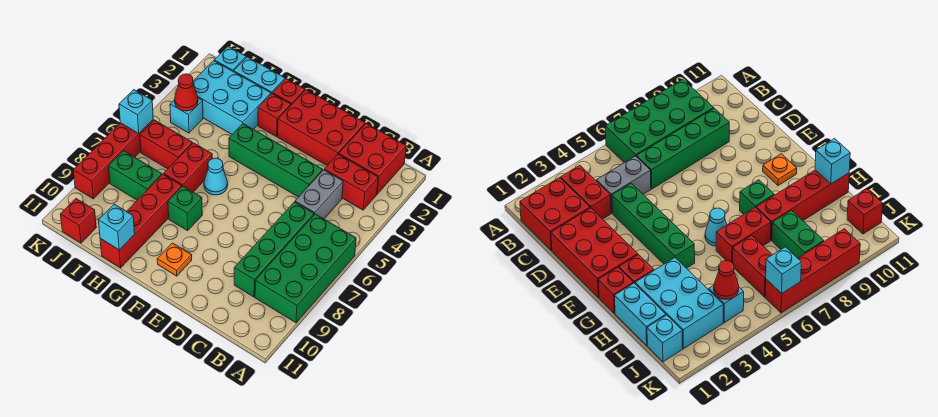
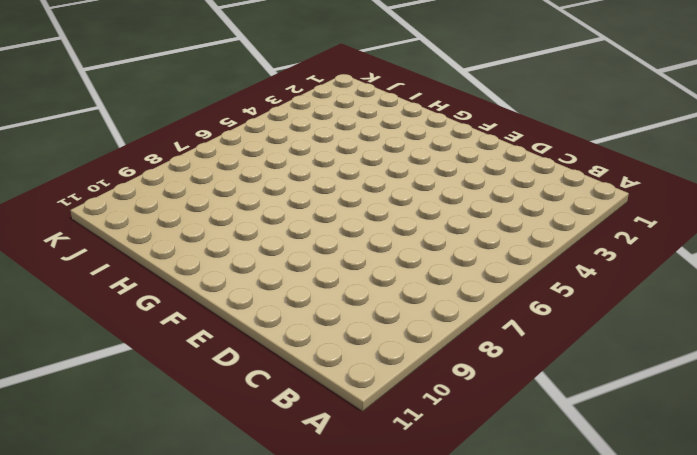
none -> green 2x4 brick [255,214,356,323]
none -> red 2x2 brick [339,123,406,194]
none -> red 1x2 brick [324,154,378,210]

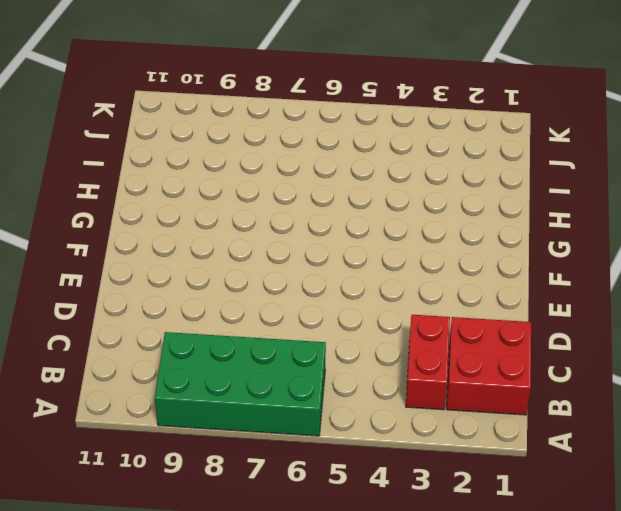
none -> grey 1x2 brick [295,170,343,219]
none -> green 1x4 brick [234,202,314,297]
none -> red 2x3 brick [278,90,365,166]

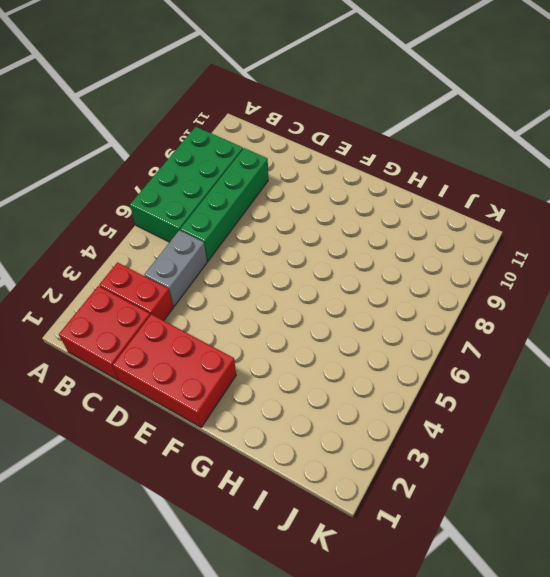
none -> green 1x4 brick [229,124,323,197]
none -> orange 1x1 plate [157,243,192,276]
none -> red 1x1 brick [273,79,305,105]

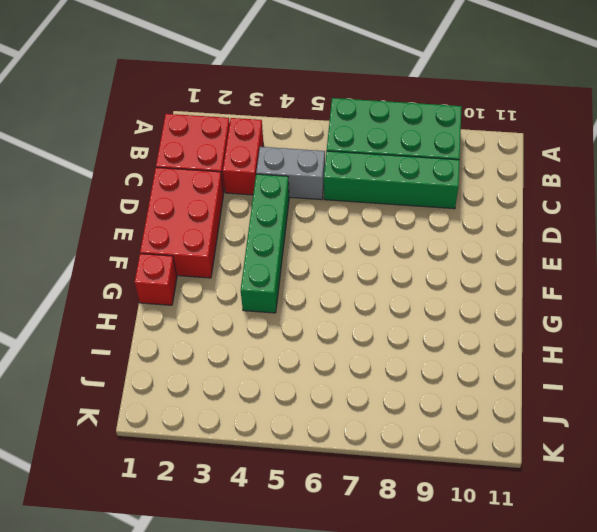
none -> orange 1x1 plate [157,243,192,276]
none -> red 1x1 brick [258,93,291,137]
none -> cyan 1x1 cone [204,158,228,195]

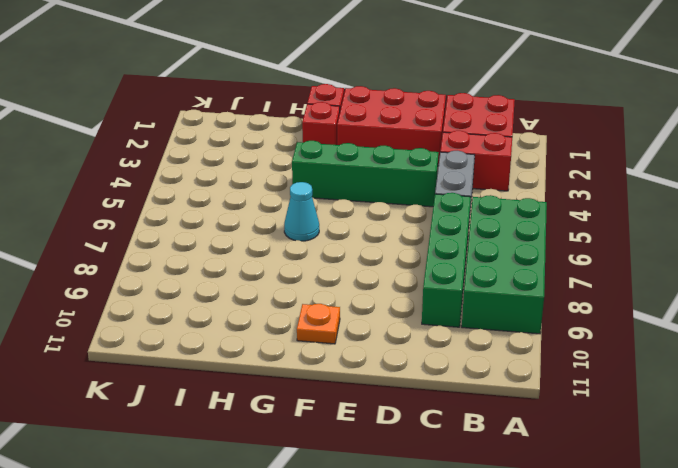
none -> green 1x1 brick [168,186,202,231]
none -> cyan 1x2 brick [234,57,285,94]
none -> cyan 2x3 brick [193,61,271,134]

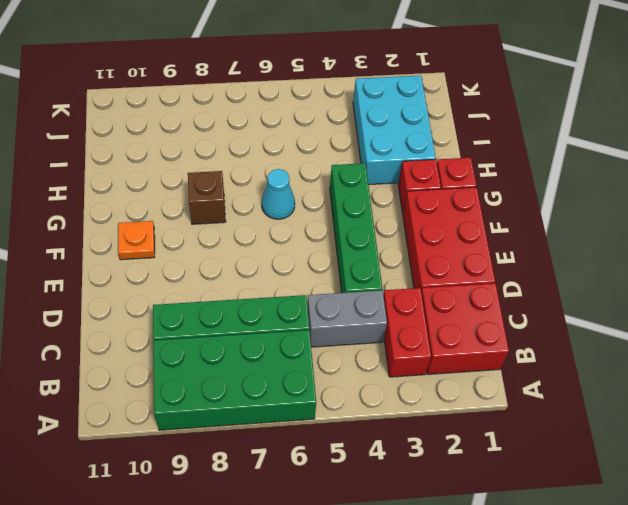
brown 1x1 brick [188,171,226,224] -> green 1x1 brick [168,186,202,231]
none -> cyan 1x2 brick [234,57,285,94]
none -> red 1x2 brick [164,143,212,192]
none -> red 1x4 brick [100,174,182,268]

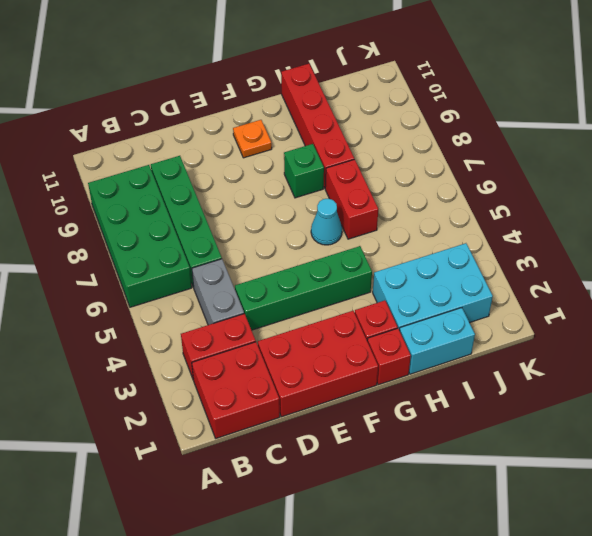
none -> red 1x2 brick [140,120,192,169]
none -> green 1x2 brick [109,151,162,200]
none -> cyan 1x1 brick [214,46,246,72]

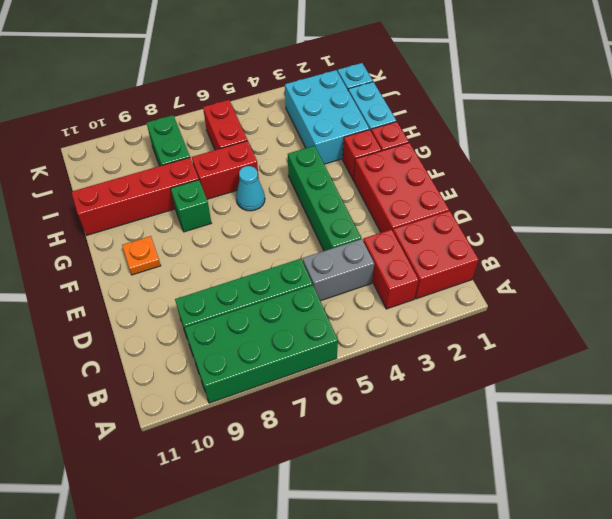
none -> cyan 1x1 brick [170,98,203,133]
none -> red 1x1 brick [61,199,96,243]
none -> red 1x4 brick [73,120,153,199]

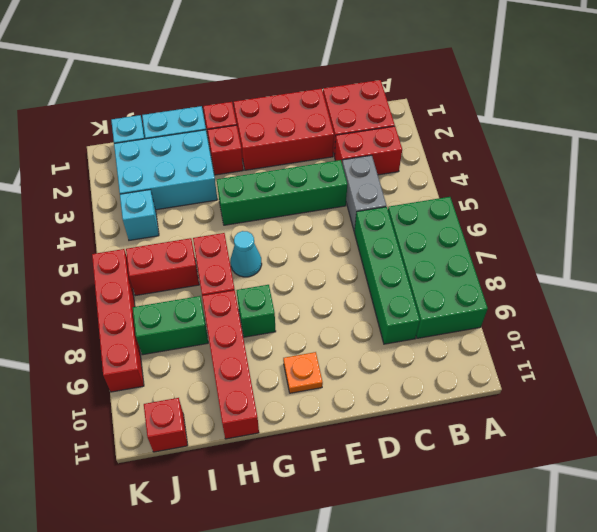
none -> cyan 1x1 brick [99,204,135,250]
none -> red 1x1 cone [175,74,198,111]
none -> cyan 1x1 brick [119,90,153,134]

